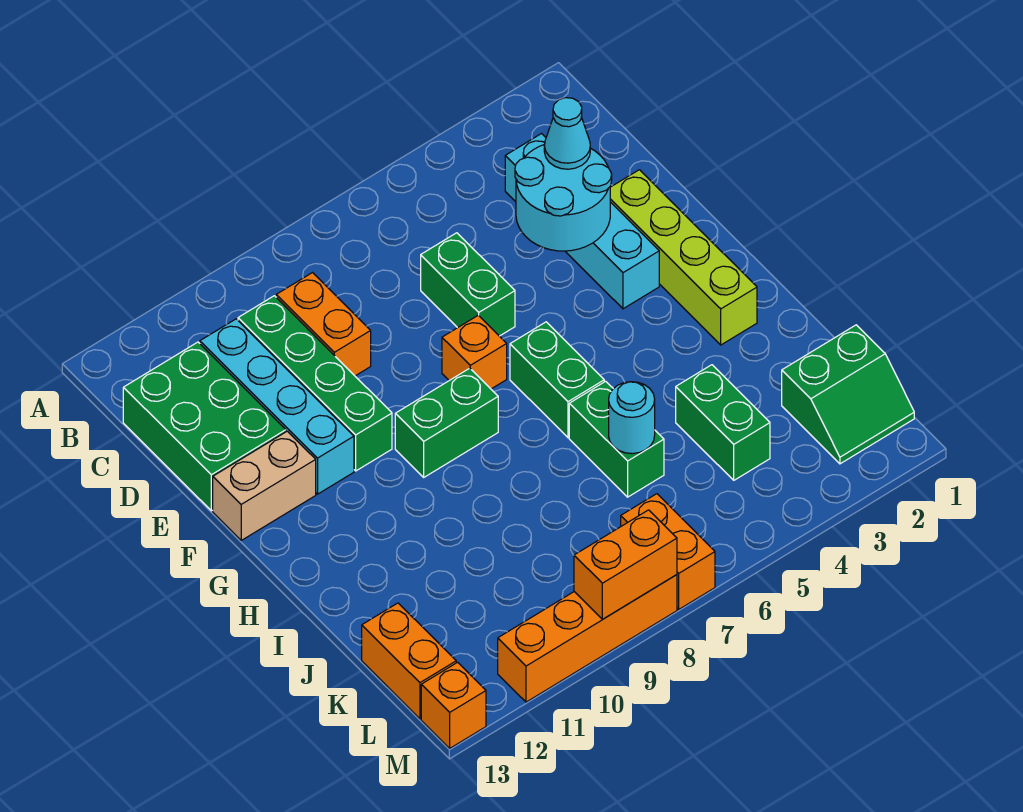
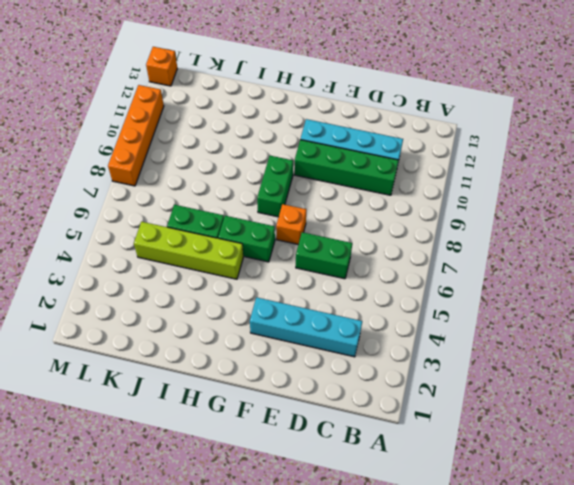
lime 1x4 brick [134,222,243,279] -> lime 1x4 brick moved to [610,170,757,345]
none -> orange 1x2 brick [276,273,371,376]
none -> green 2x3 brick [123,342,286,511]
none -> tan 1x2 brick [213,431,316,540]

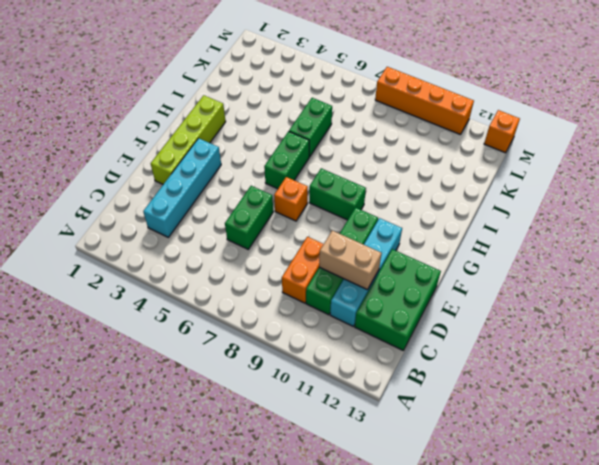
tan 1x2 brick [319,231,382,290] -> tan 1x2 brick moved to [213,431,316,540]
none -> green 1x2 brick [676,365,770,480]
none -> green 2x2 slope [782,325,914,464]
none -> orange 1x2 brick [362,603,456,719]

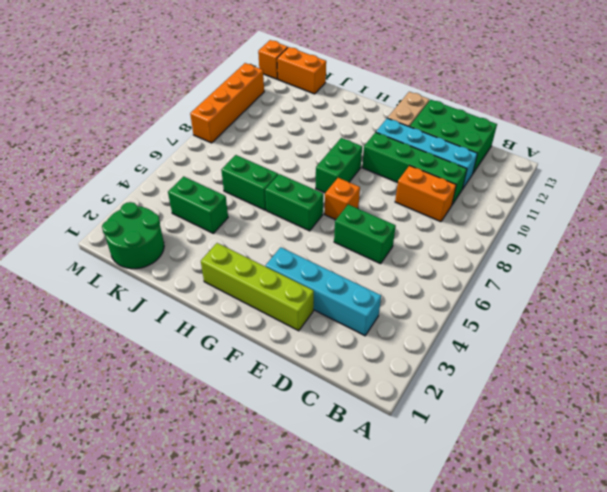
green 2x2 round brick [102,202,164,269] -> green 2x2 slope [782,325,914,464]
none -> orange 1x2 brick [621,494,715,609]
none -> cyan 2x2 round brick [515,145,612,251]
none -> cyan 1x1 round brick [609,382,655,454]

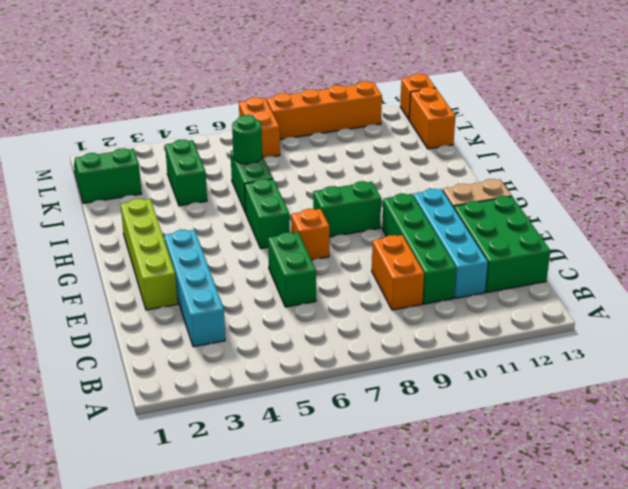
green 1x1 round brick [232,115,262,164] -> cyan 1x1 round brick [609,382,655,454]
none -> cyan 2x2 round brick [515,145,612,251]
none -> orange 1x2 brick [574,510,677,619]
none -> cyan 1x1 cone [544,98,590,169]

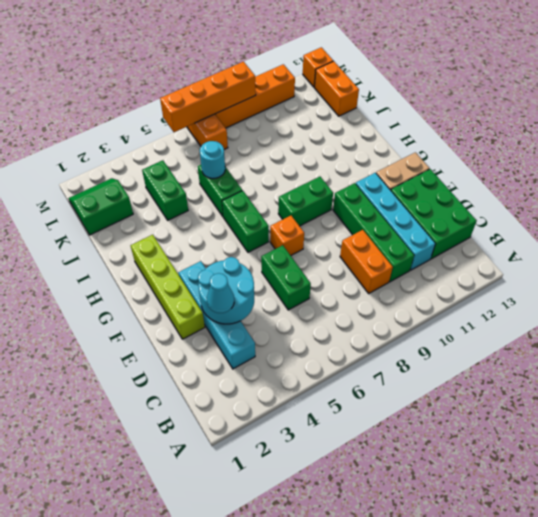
orange 1x4 brick [160,62,256,132] -> orange 1x2 brick [574,510,677,619]

